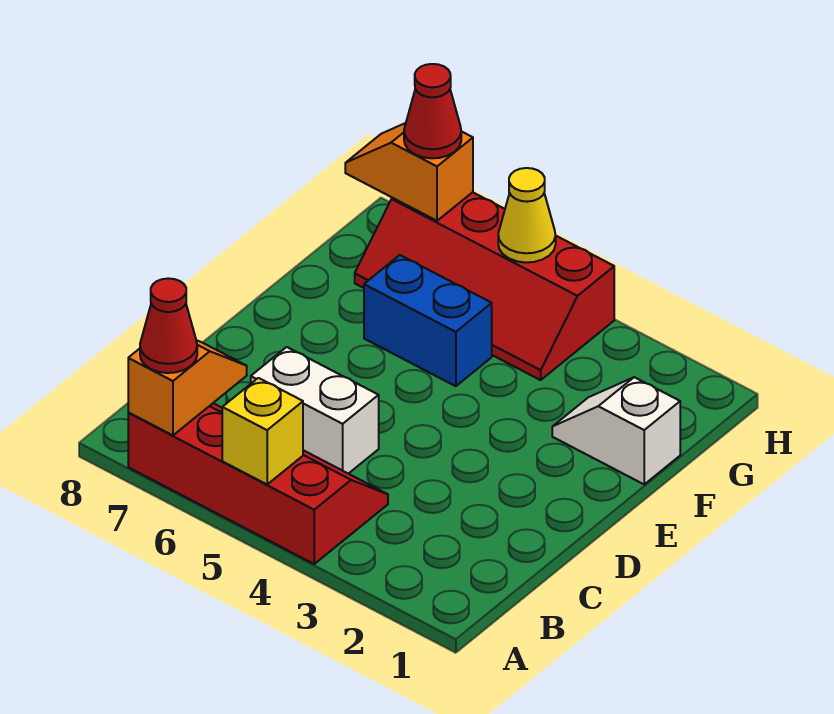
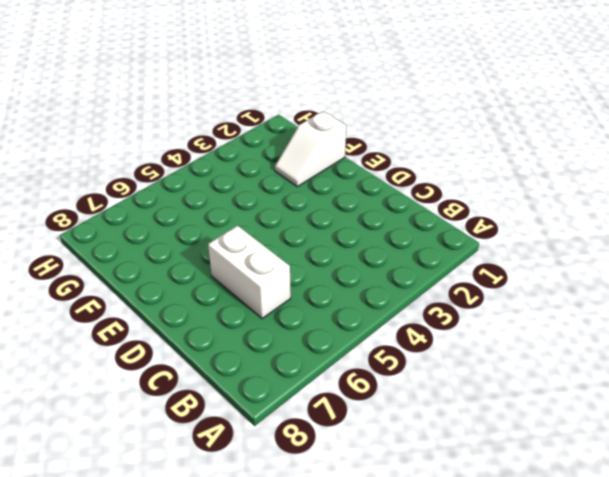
white 1x2 brick [208,226,291,319] -> white 1x2 brick turned to [251,347,379,474]
none -> red 2x4 slope [128,403,388,564]
none -> blue 1x2 brick [364,255,492,386]

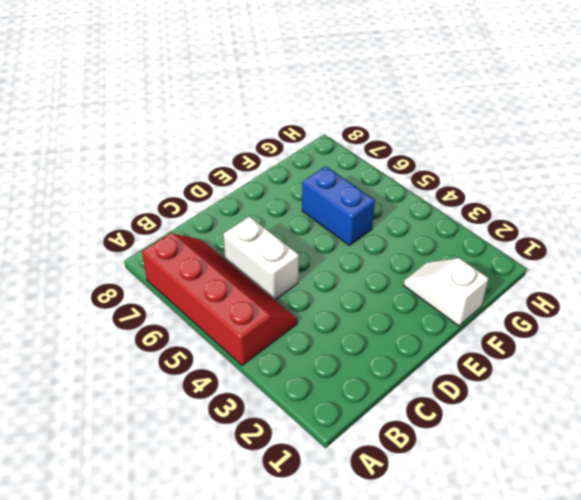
none -> red 2x4 slope [355,192,614,380]
none -> yellow 1x1 brick [222,378,303,484]

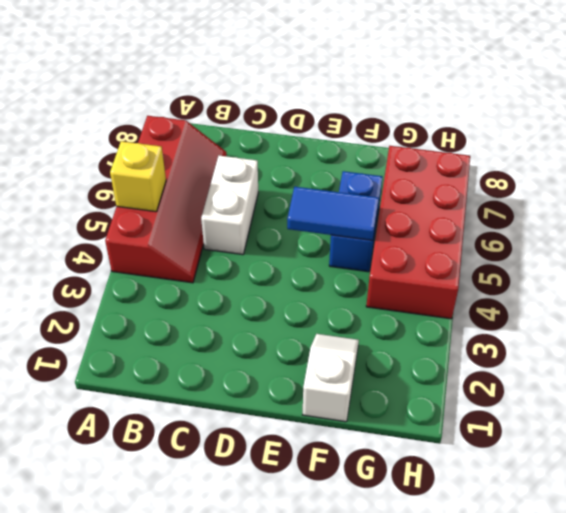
blue 1x2 tile [287,187,379,240] -> none
red 2x4 brick [366,146,470,319] -> red 2x4 slope [355,192,614,380]
none -> orange 1x2 slope [128,340,247,435]
none -> yellow 1x1 cone [498,168,556,263]

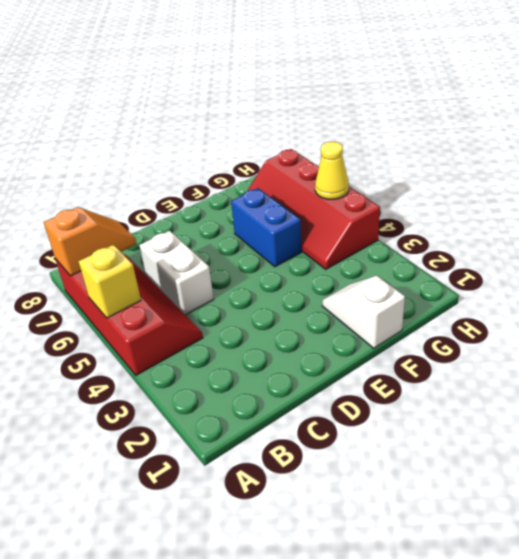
none -> orange 1x2 slope [345,123,473,221]
none -> red 1x1 cone [140,278,197,373]

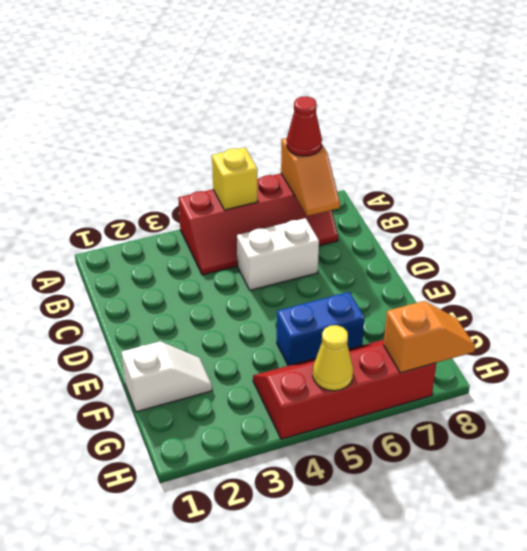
none -> red 1x1 cone [404,64,461,158]

